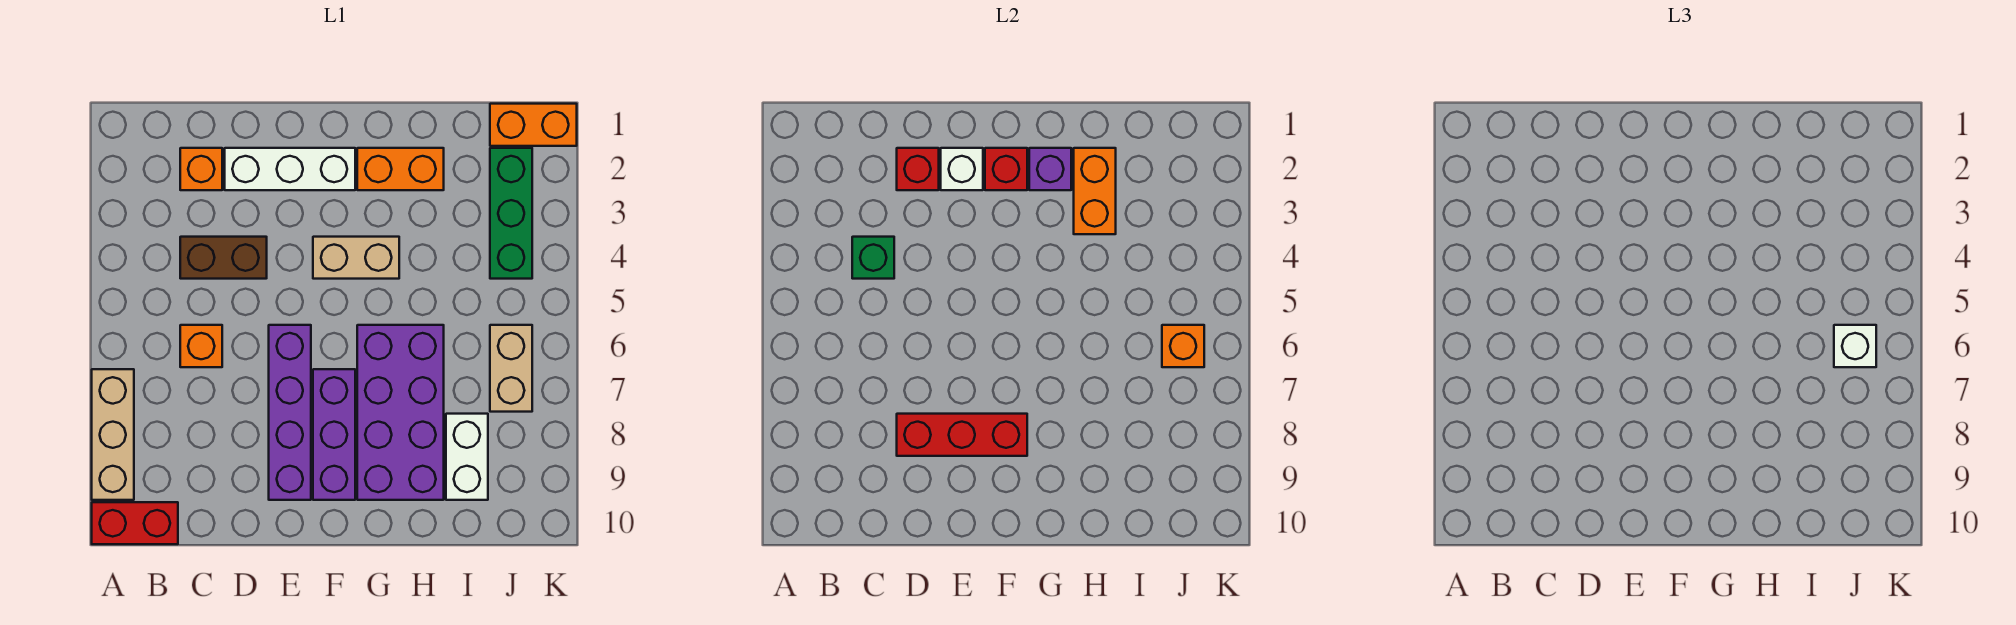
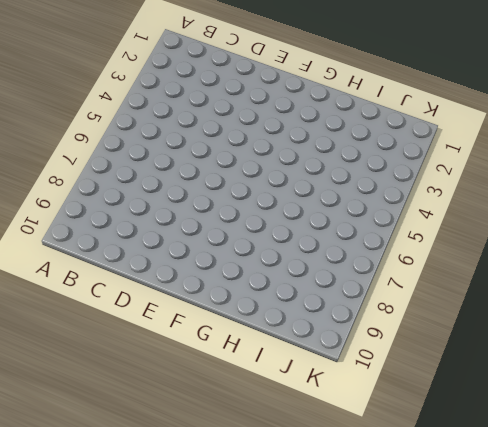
none -> tan 1x3 brick [92,369,134,500]
none -> red 1x2 brick [92,502,178,544]
none -> orange 1x1 brick [180,148,222,190]

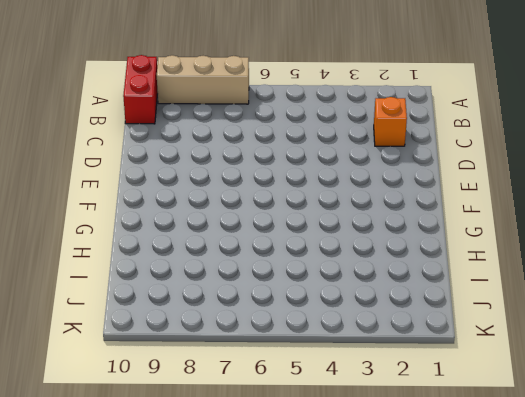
none -> brown 1x2 brick [180,237,267,279]
none -> orange 1x1 brick [180,325,222,367]
none -> white 1x3 brick [225,148,355,190]

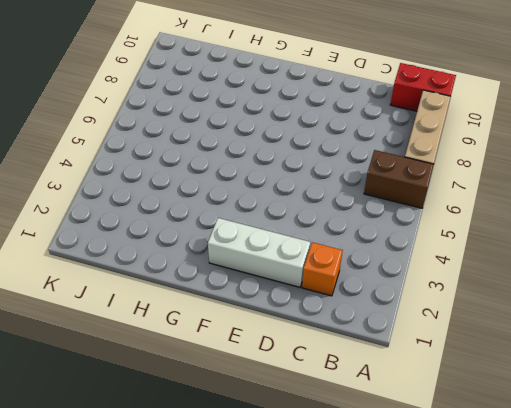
brown 1x2 brick [364,150,434,208] -> brown 1x2 brick moved to [180,237,267,279]
none -> orange 1x1 brick [180,325,222,367]
none -> purple 1x4 brick [269,325,311,500]
none -> tan 1x2 brick [313,237,399,279]

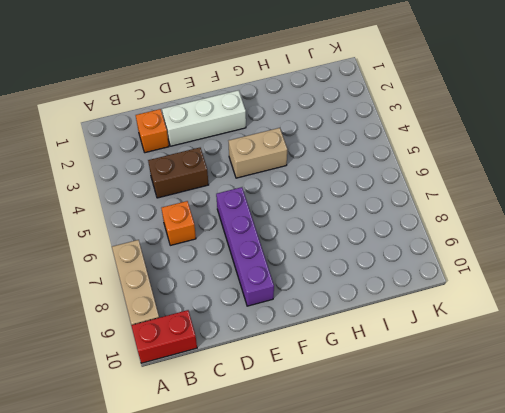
none -> purple 1x3 brick [313,369,355,500]
none -> orange 1x2 brick [357,148,444,190]
none -> purple 2x4 brick [357,325,444,500]

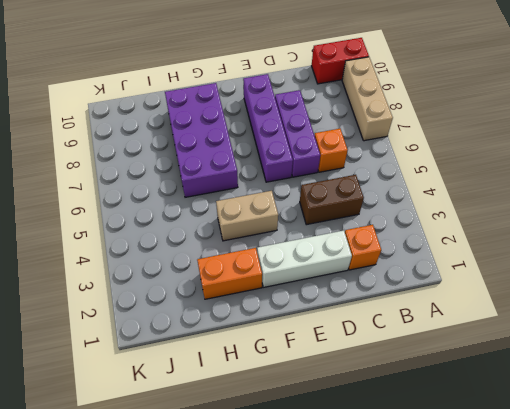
purple 1x3 brick [275,90,320,177] -> purple 1x3 brick moved to [313,369,355,500]
none -> white 1x2 brick [446,414,488,500]
none -> orange 1x2 brick [490,104,577,146]
none -> green 1x3 brick [490,148,532,279]

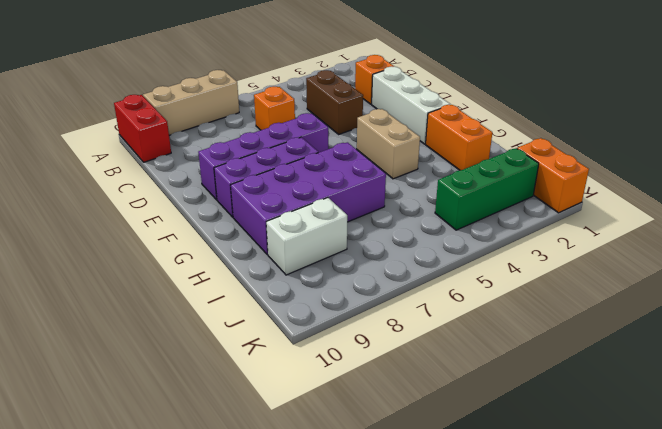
none -> tan 1x2 brick [490,325,532,412]
none -> green 1x1 brick [852,237,894,279]
none -> red 1x1 brick [897,148,939,190]

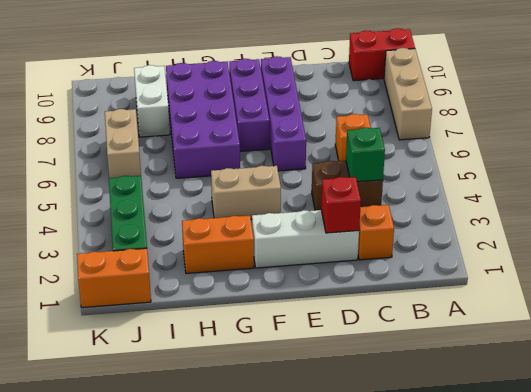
none -> red 1x3 brick [897,414,1027,456]
none -> white 1x1 brick [941,148,983,190]
none -> red 1x1 brick [985,148,1027,190]

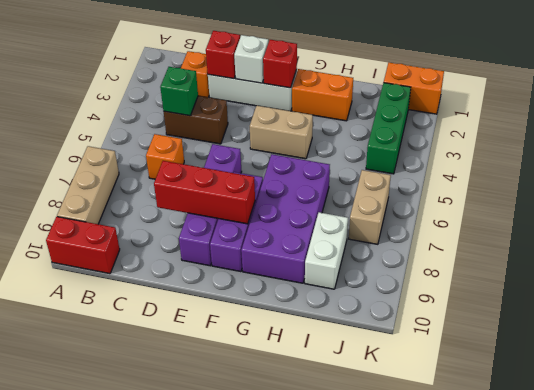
none -> purple 1x1 brick [1029,148,1071,190]
none -> orange 1x2 brick [1074,148,1116,234]
none -> orange 1x1 brick [1162,325,1204,367]

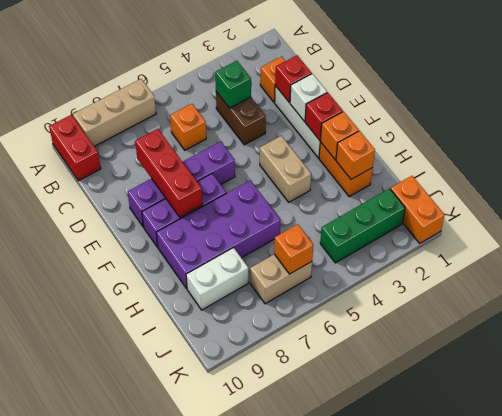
orange 1x1 brick [320,112,359,160] -> purple 1x1 brick [1029,148,1071,190]
orange 1x1 brick [336,131,375,179] -> orange 1x2 brick [1074,148,1116,234]
none -> white 1x1 brick [1834,325,1876,367]

